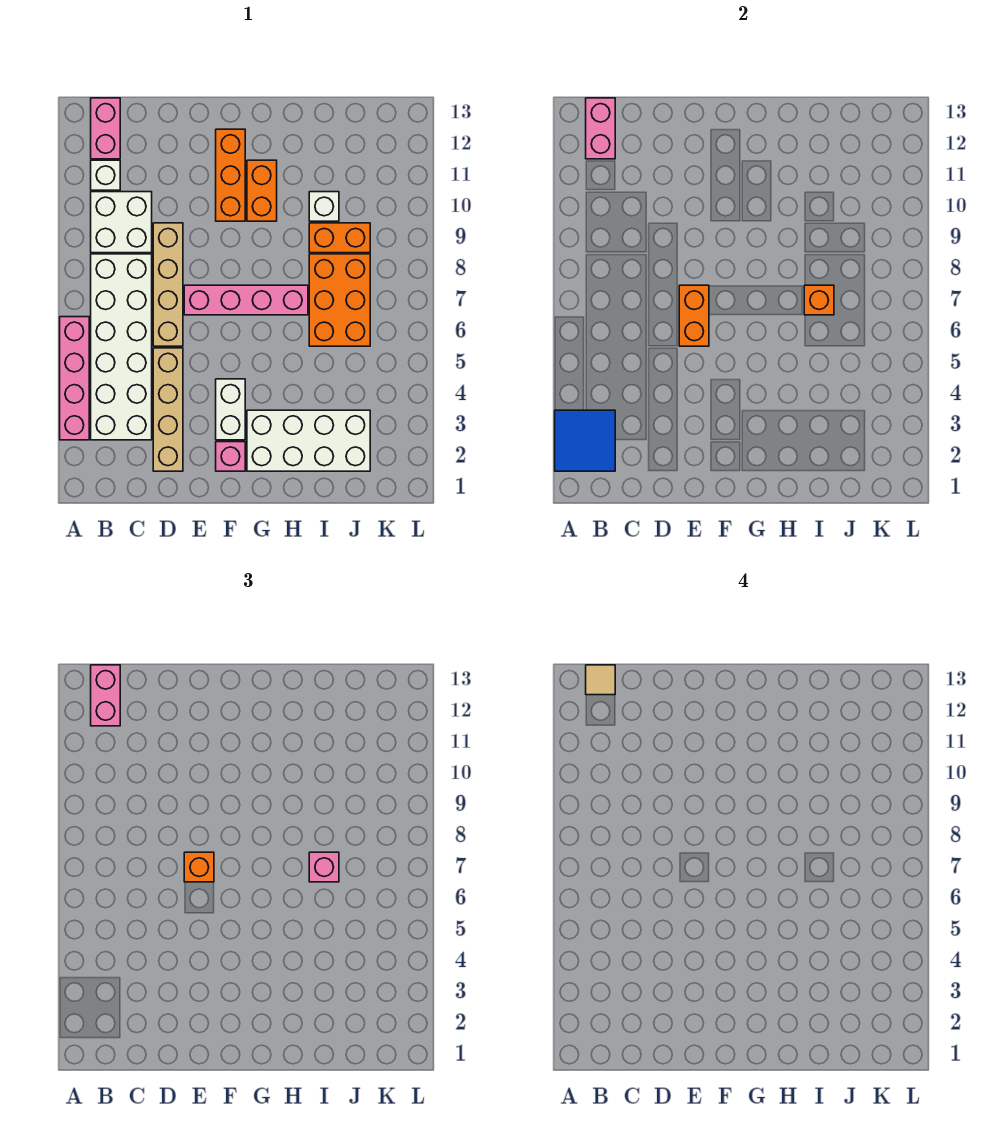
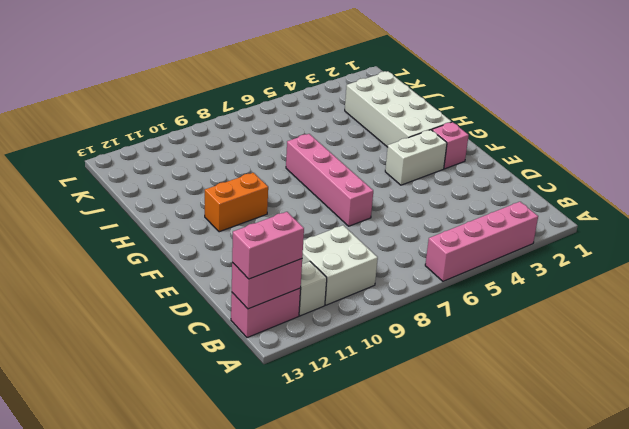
none -> white 2x6 brick [91,254,152,440]
none -> tan 1x4 brick [153,348,183,471]
none -> tan 1x4 brick [153,223,183,346]

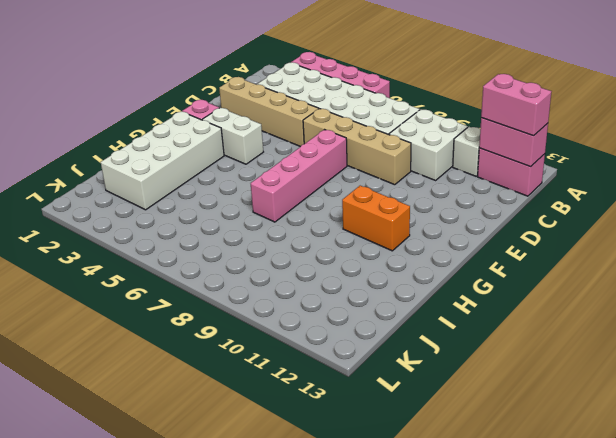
none -> orange 1x3 brick [216,129,245,221]
none -> orange 2x3 brick [309,254,370,346]
none -> orange 1x2 brick [309,223,370,253]

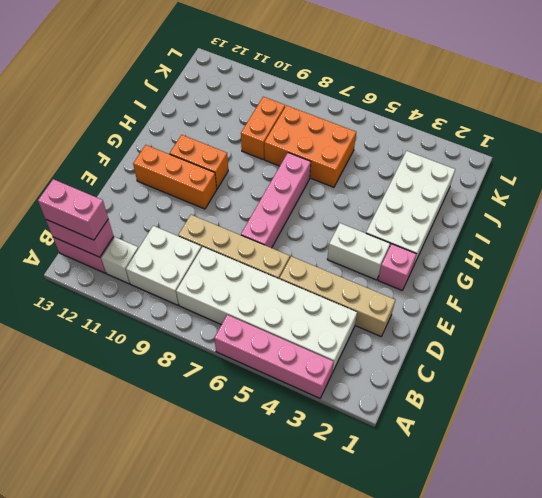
none -> white 1x1 brick [309,192,339,221]
none -> blue 2x2 tile [555,410,615,471]
none -> orange 1x2 brick [679,285,709,346]

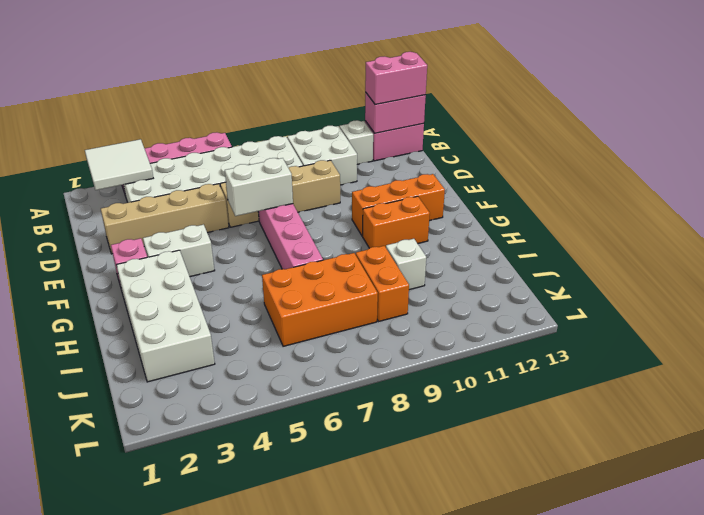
white 2x2 tile [85,139,153,190] -> blue 2x2 tile [555,410,615,471]
white 1x2 brick [225,158,293,216] -> orange 1x2 brick [679,285,709,346]
none -> orange 1x1 brick [804,285,834,315]
none -> orange 1x1 brick [184,852,214,882]
none -> pink 1x1 brick [309,852,339,882]

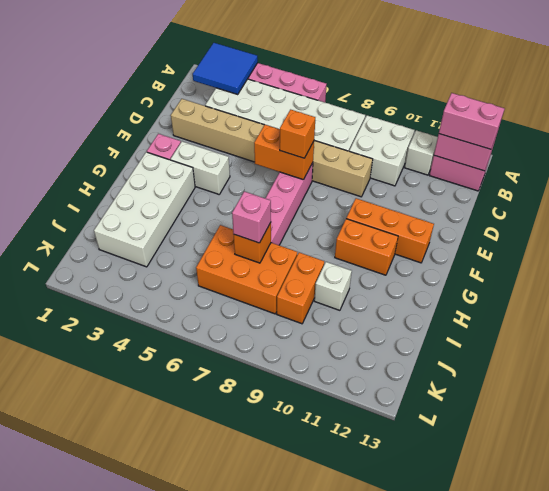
none -> tan 1x1 tile [586,665,615,695]

